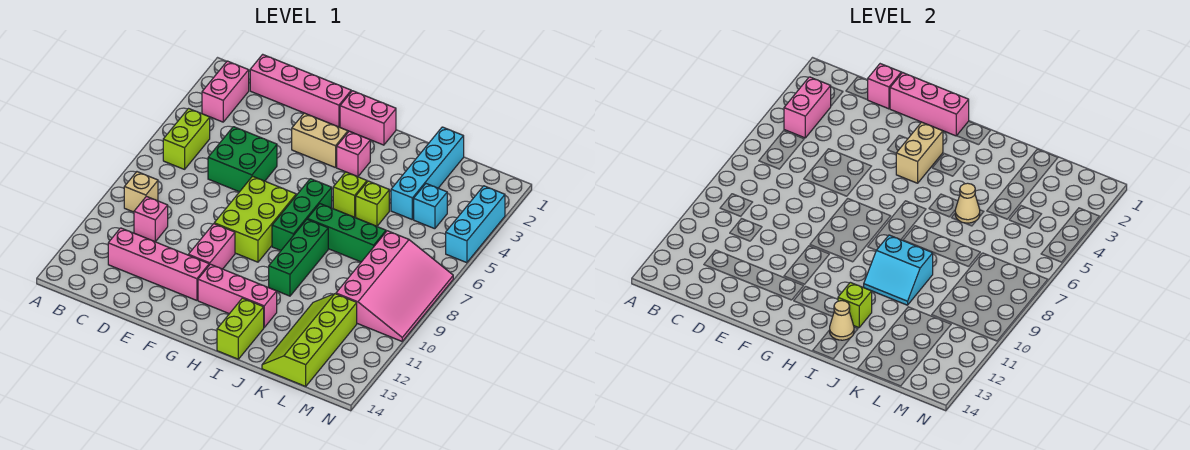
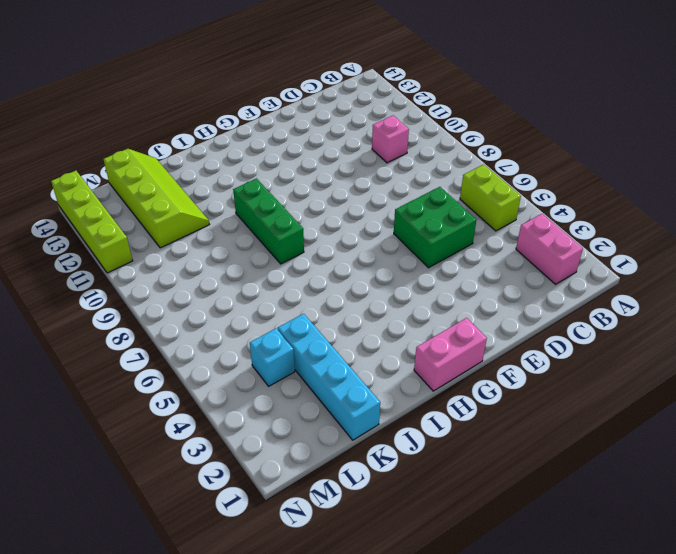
lime 1x4 brick [51,171,133,273] -> none
none -> tan 1x1 brick [124,172,158,212]
none -> pink 1x4 brick [250,54,351,127]
none -> pink 1x4 brick [108,228,209,300]
none -> tan 1x2 brick [292,113,348,168]

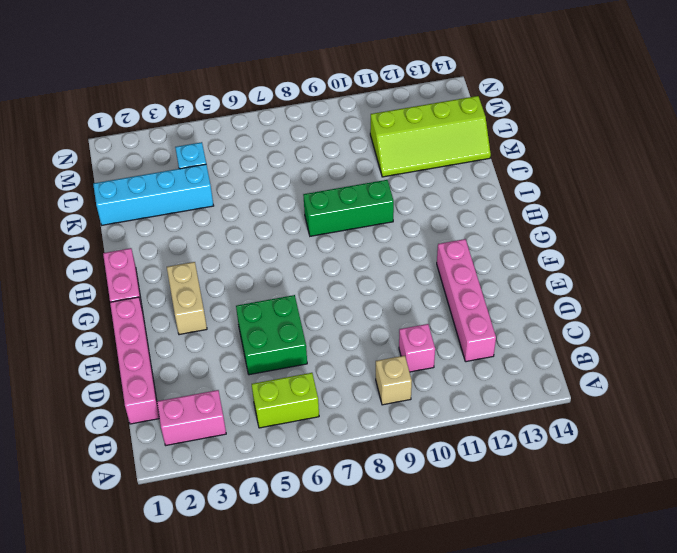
none -> lime 2x3 brick [214,176,296,262]
none -> pink 1x2 brick [188,224,235,269]
none -> pink 1x3 brick [198,264,277,327]
none -> pink 1x1 brick [337,131,370,177]

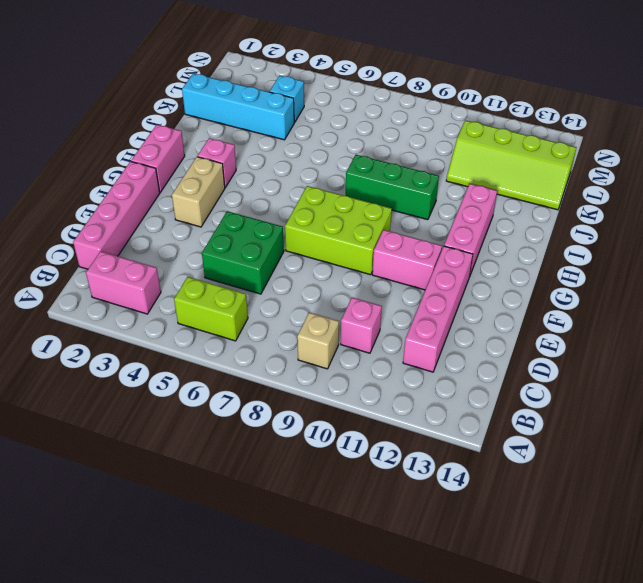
none -> green 1x3 brick [272,179,332,250]
none -> lime 1x1 brick [333,172,367,217]
none -> green 1x3 brick [308,204,386,262]
none -> lime 1x2 brick [217,298,264,359]

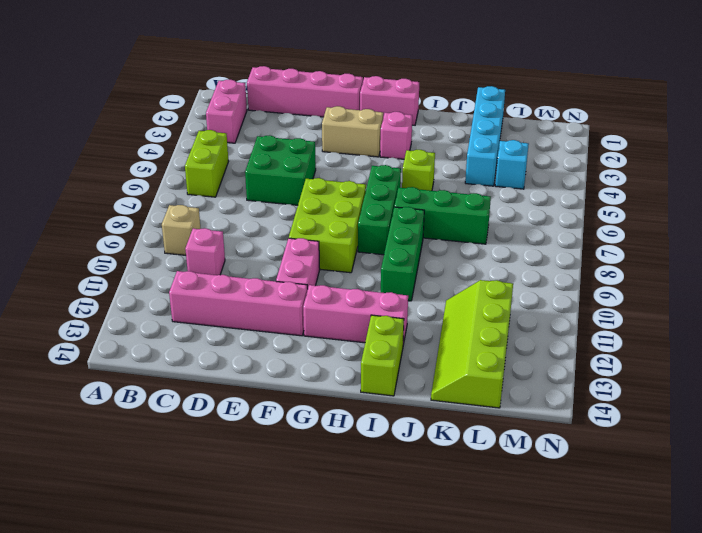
none -> lime 1x1 brick [356,181,389,226]
none -> pink 3x4 slope [336,231,453,341]
none -> cyan 1x3 brick [446,186,505,263]
none -> pink 1x2 brick [784,77,831,138]

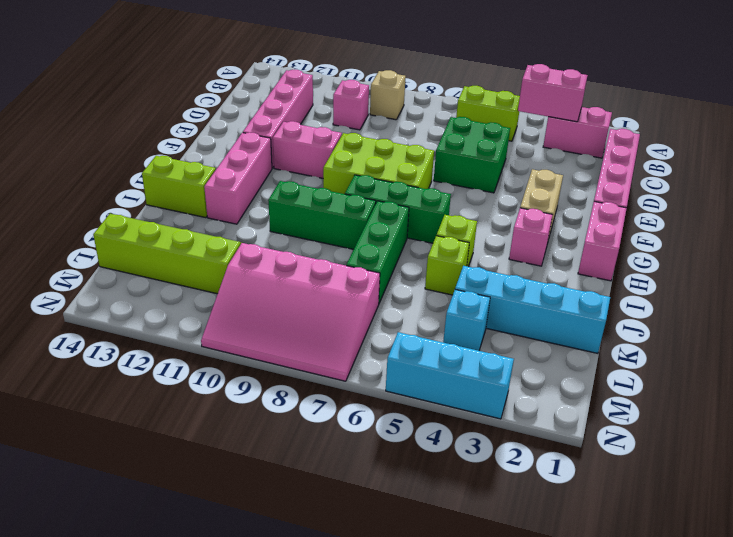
none -> pink 1x1 brick [867,64,901,109]
none -> pink 1x3 brick [890,73,969,136]
none -> tan 1x2 brick [896,122,943,183]
none -> cyan 2x2 slope [864,235,933,305]

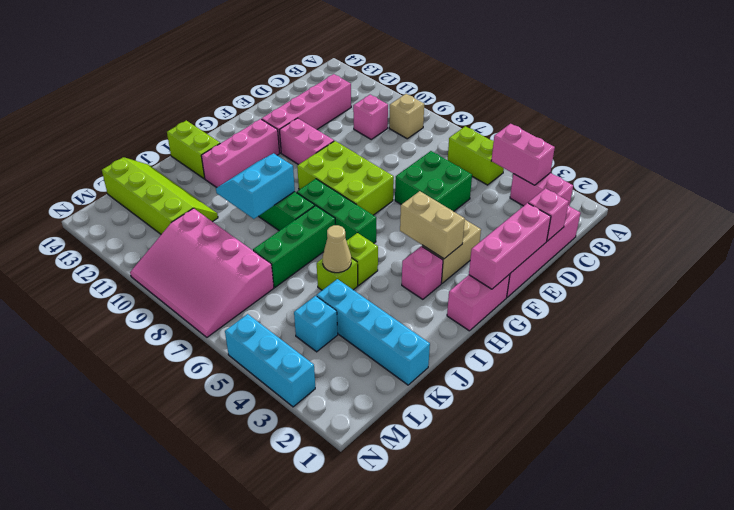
none -> lime 1x1 brick [838,282,872,328]
none -> tan 1x1 cone [830,301,854,340]

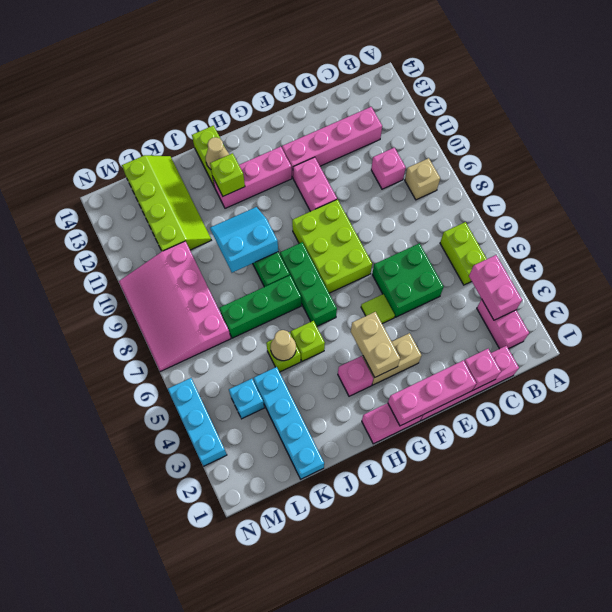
lime 1x1 tile [361,294,395,324] -> none

